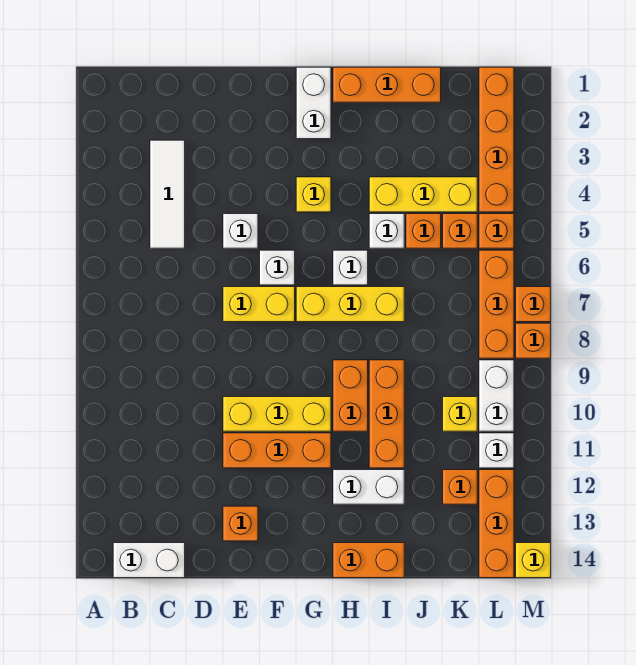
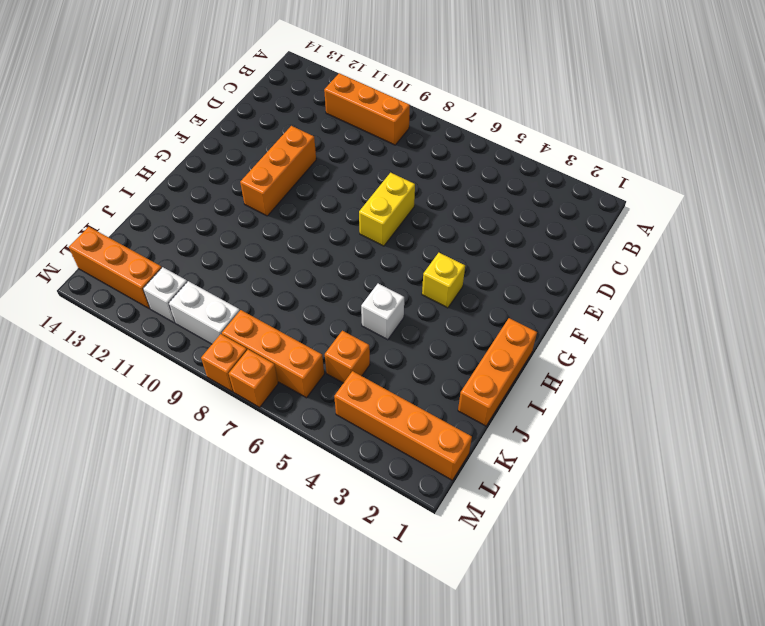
orange 1x3 brick [324,73,410,145] -> orange 1x3 brick moved to [369,360,404,468]
none -> white 1x2 brick [113,543,185,578]
none -> white 1x3 tile [150,140,185,248]
none -> white 1x1 brick [223,214,258,248]
none -> yellow 1x3 brick [223,397,331,431]

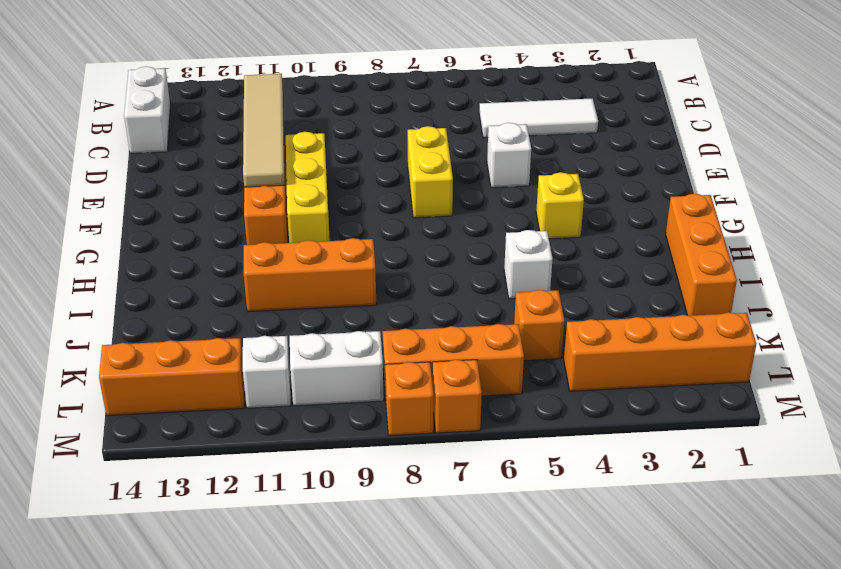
tan 1x4 tile [243,74,285,187] -> none
none -> orange 1x1 brick [223,506,258,541]
none -> white 1x1 brick [260,250,295,285]
none -> white 1x2 brick [296,67,331,139]
none -> yellow 1x3 brick [296,287,404,322]

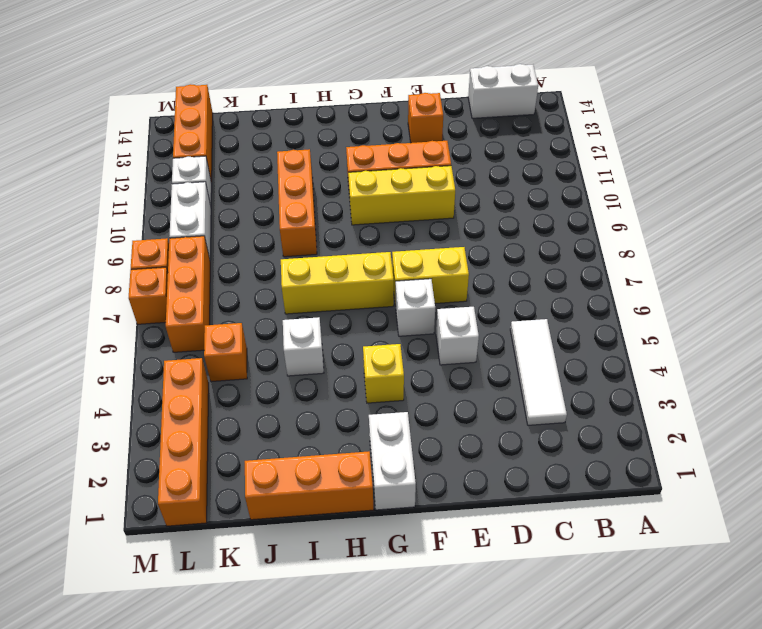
none -> white 1x1 brick [333,250,368,285]
none -> orange 1x2 brick [333,360,368,431]
none -> white 1x2 brick [333,470,404,504]
none -> orange 1x2 brick [333,543,404,578]

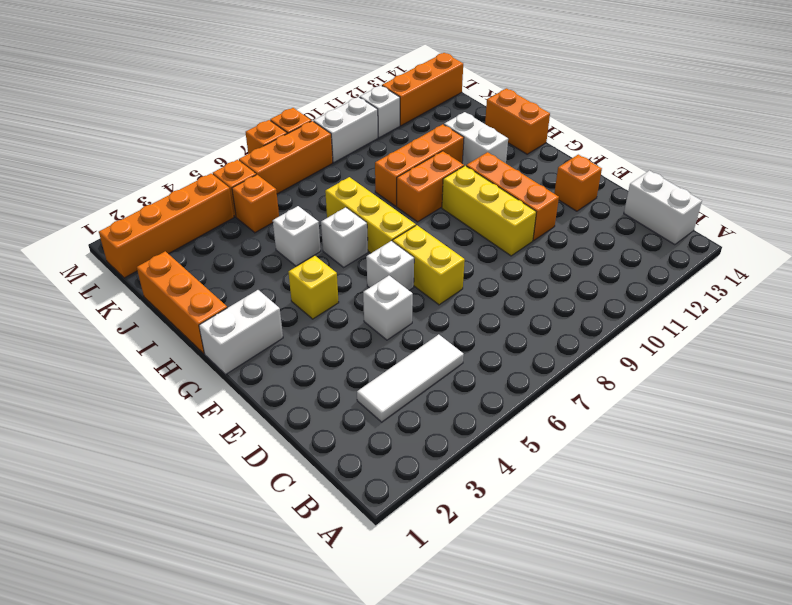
none -> yellow 1x3 brick [369,177,477,212]
none -> orange 1x1 brick [406,214,441,248]
none -> yellow 1x1 brick [443,397,477,431]
none -> orange 1x1 brick [443,470,477,504]

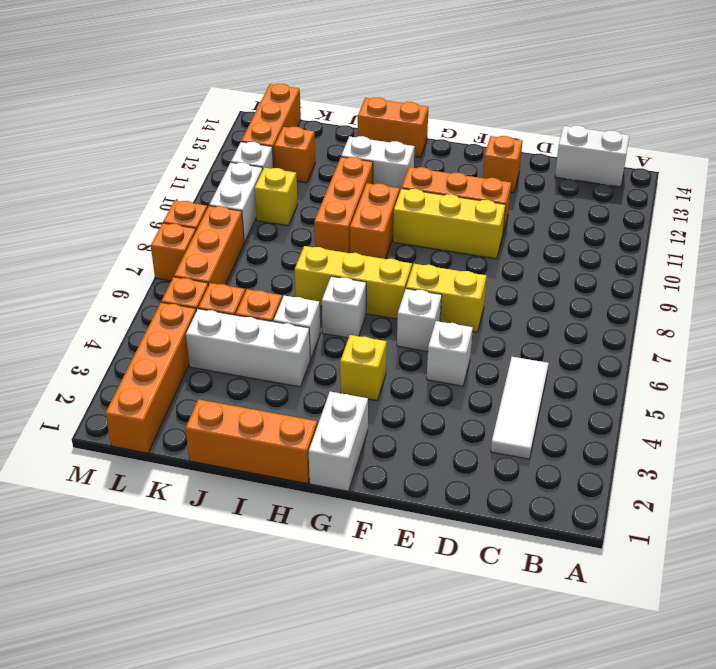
white 1x3 brick [186,309,310,387] -> yellow 1x3 brick [369,177,477,212]
none -> yellow 1x1 brick [516,543,551,578]

